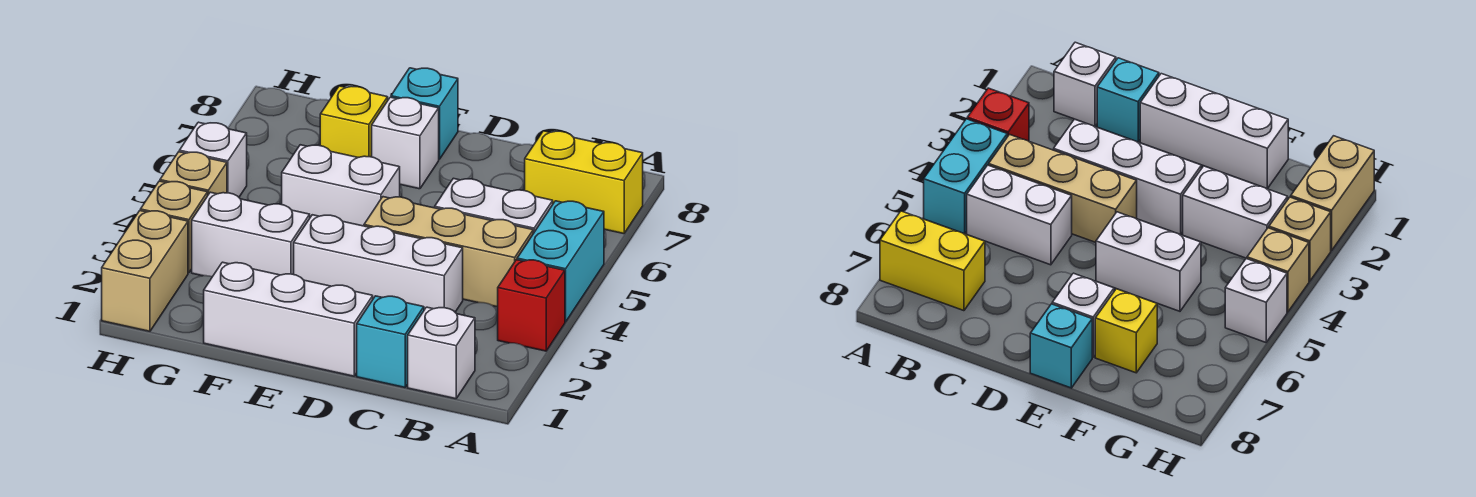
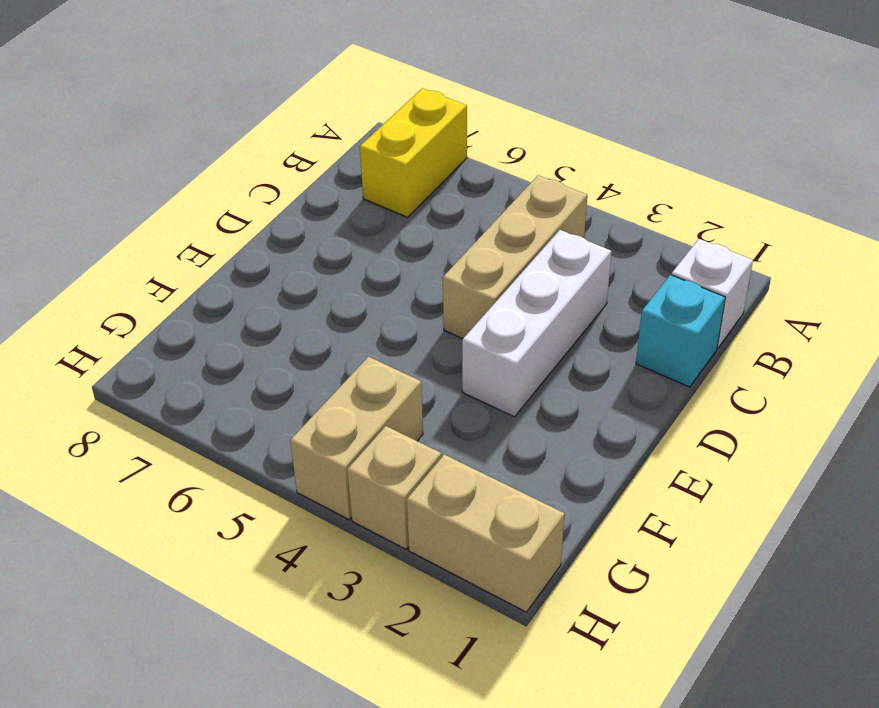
tan 1x2 brick [290,357,423,520] -> tan 1x1 brick [160,152,227,195]
none -> red 1x1 brick [498,260,565,351]
none -> cyan 1x2 brick [517,201,604,322]
none -> white 1x2 brick [435,178,553,233]

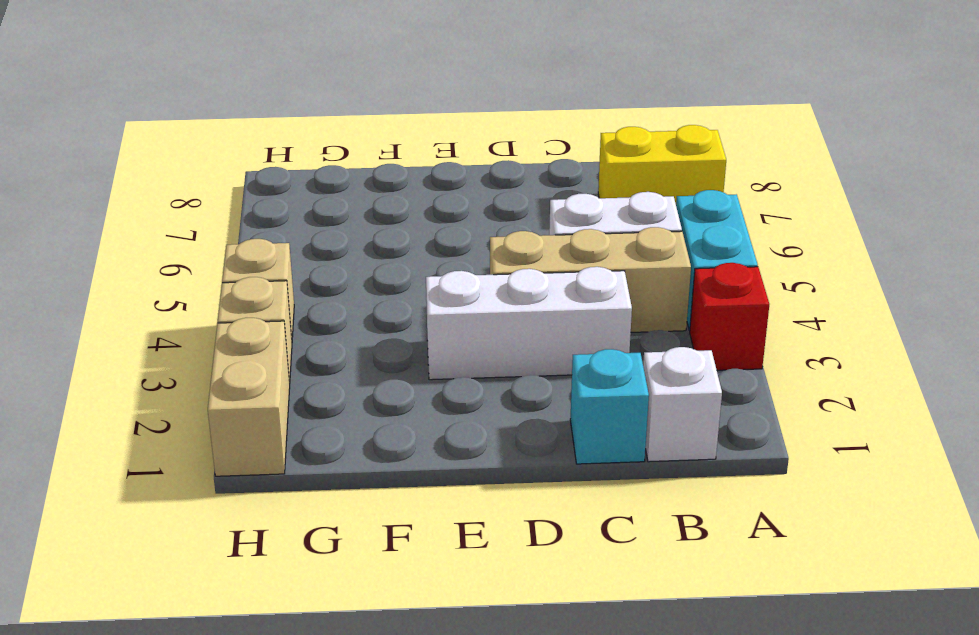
none -> white 1x3 brick [204,262,373,376]
none -> white 1x2 brick [282,145,400,226]
none -> white 1x1 brick [372,97,439,189]

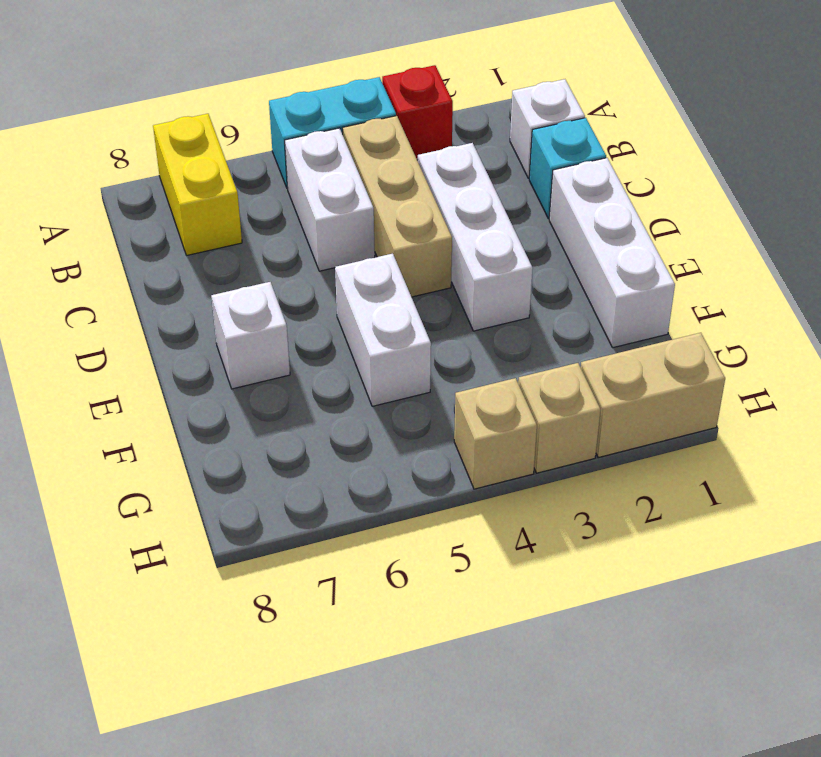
none -> cyan 1x1 brick [391,68,458,159]
none -> white 1x2 brick [192,192,310,277]
none -> yellow 1x1 brick [320,86,388,157]

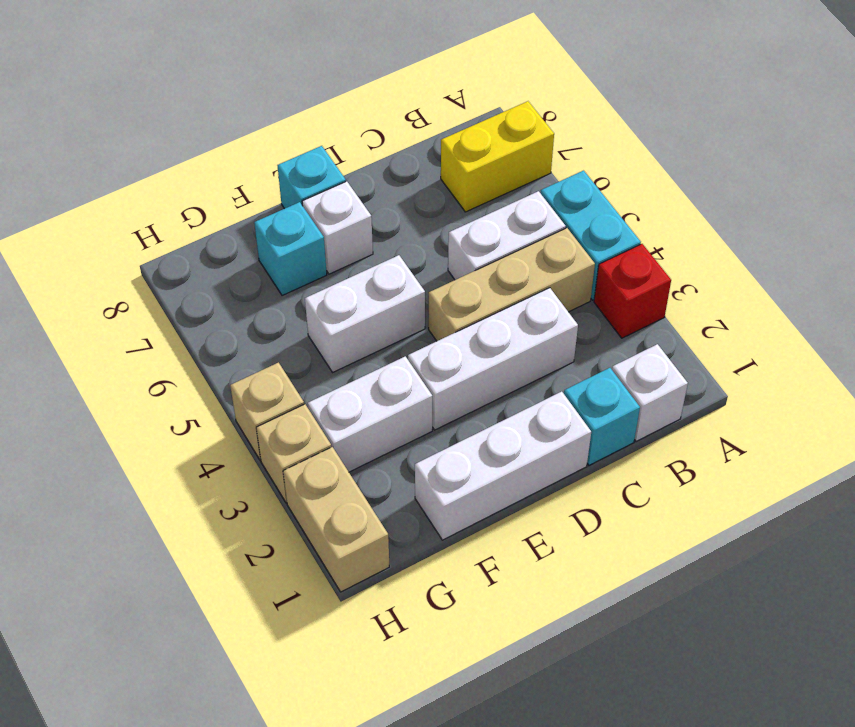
cyan 1x1 brick [254,202,327,296] -> yellow 1x1 brick [320,86,388,157]
none -> white 1x1 brick [179,122,247,197]

